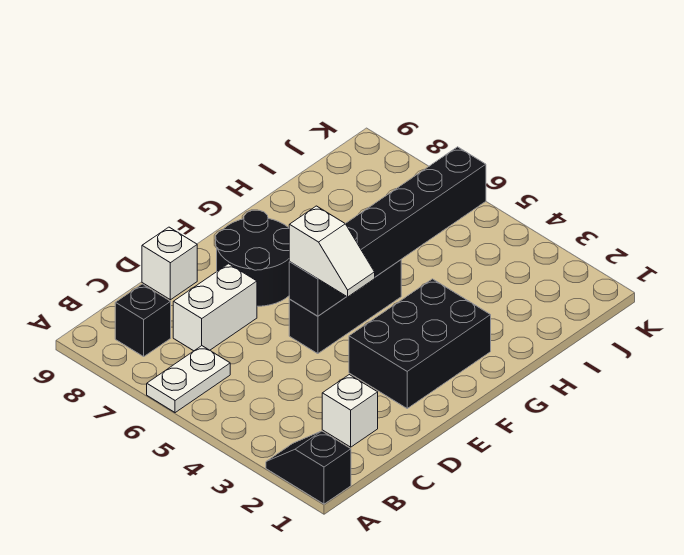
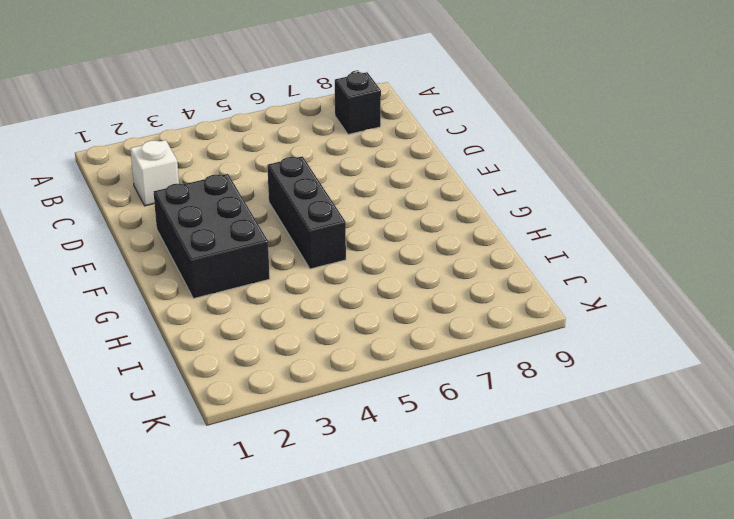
none -> black 1x2 slope [266,431,351,504]
none -> white 1x2 plate [147,346,230,413]

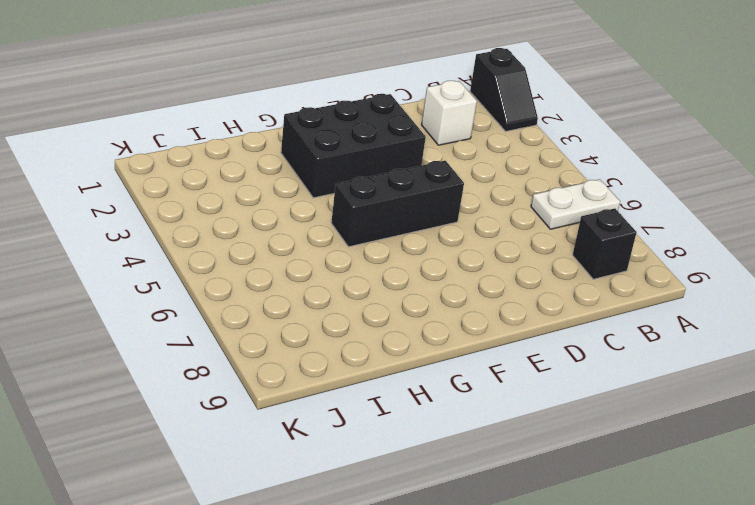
none -> white 1x2 brick [173,264,257,351]
none -> white 1x1 brick [142,227,197,300]

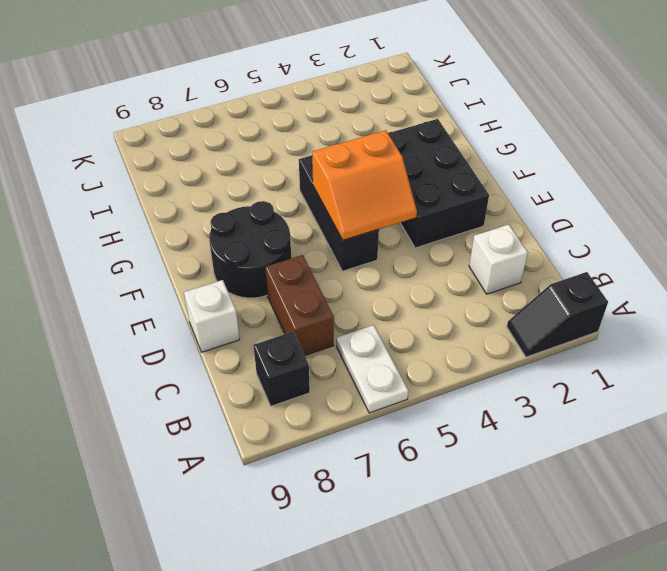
brown 1x2 brick [265,255,334,355] -> white 1x2 brick [173,264,257,351]
orange 2x2 slope [312,130,417,240] -> black 1x6 brick [289,147,486,316]
none -> white 1x2 slope [289,206,375,297]

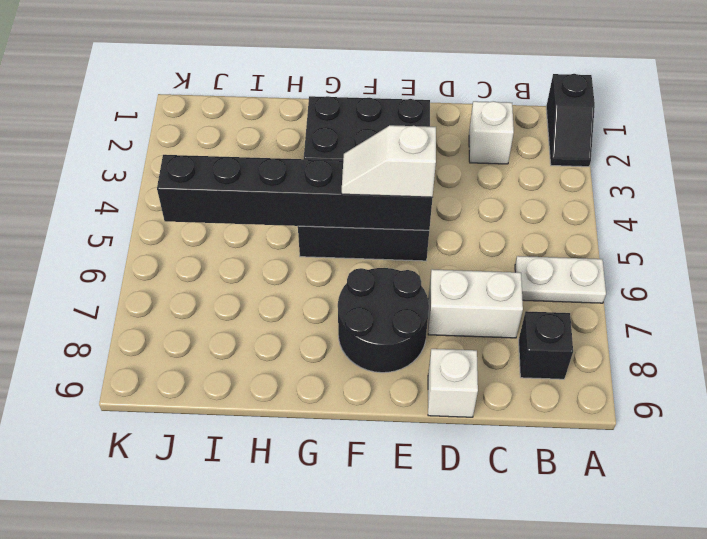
white 1x2 slope [342,125,436,197] -> white 1x2 slope turned to [289,206,375,297]

